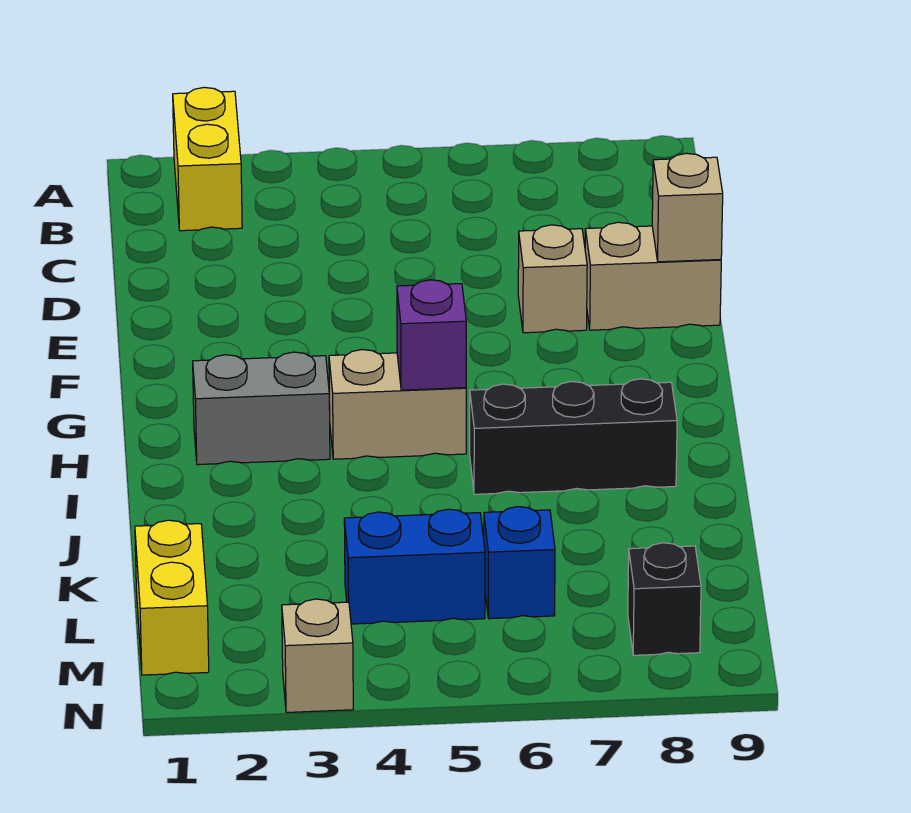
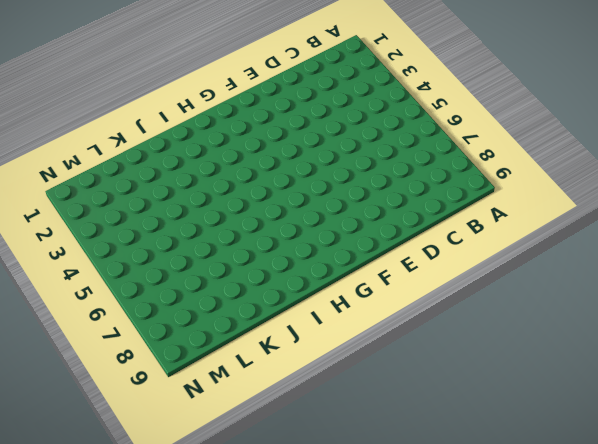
none -> yellow 1x2 brick [173,87,242,231]
none -> tan 1x1 brick [518,225,587,333]
none -> tan 1x2 brick [585,222,721,330]

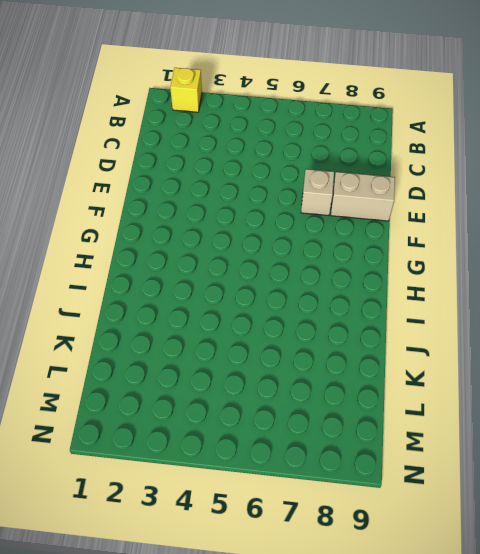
yellow 1x1 brick [170,68,202,112] -> yellow 1x2 brick [173,87,242,231]
none -> grey 1x2 brick [193,352,330,465]
none -> tan 1x2 brick [329,350,466,459]
none -> black 1x3 brick [470,379,677,494]

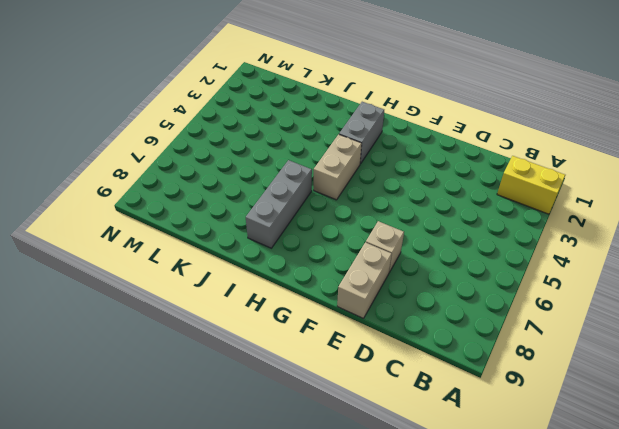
grey 1x3 brick [246,160,312,248] -> black 1x3 brick [470,379,677,494]
none -> yellow 1x2 brick [135,520,209,675]
none -> blue 1x2 brick [344,509,485,624]
none -> blue 1x1 brick [484,507,555,619]

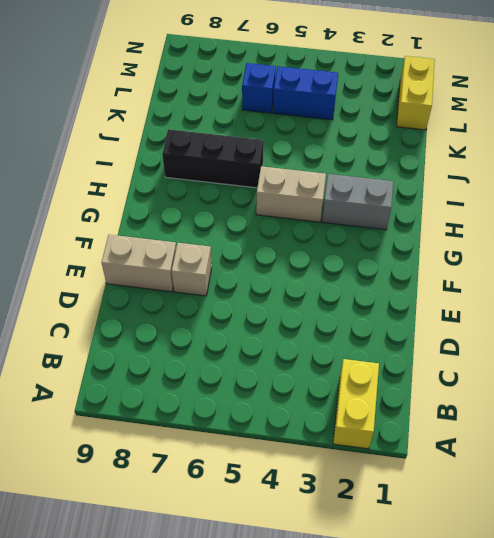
none -> black 1x1 brick [628,543,701,655]
none -> tan 1x1 brick [282,599,353,712]
none -> tan 1x1 brick [652,153,723,262]

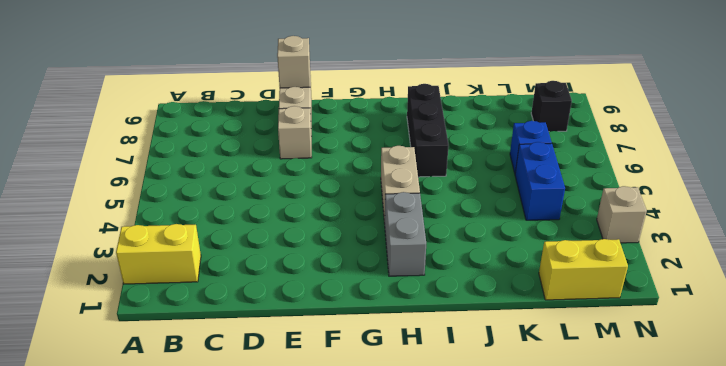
none -> purple 1x1 brick [397,280,466,390]

